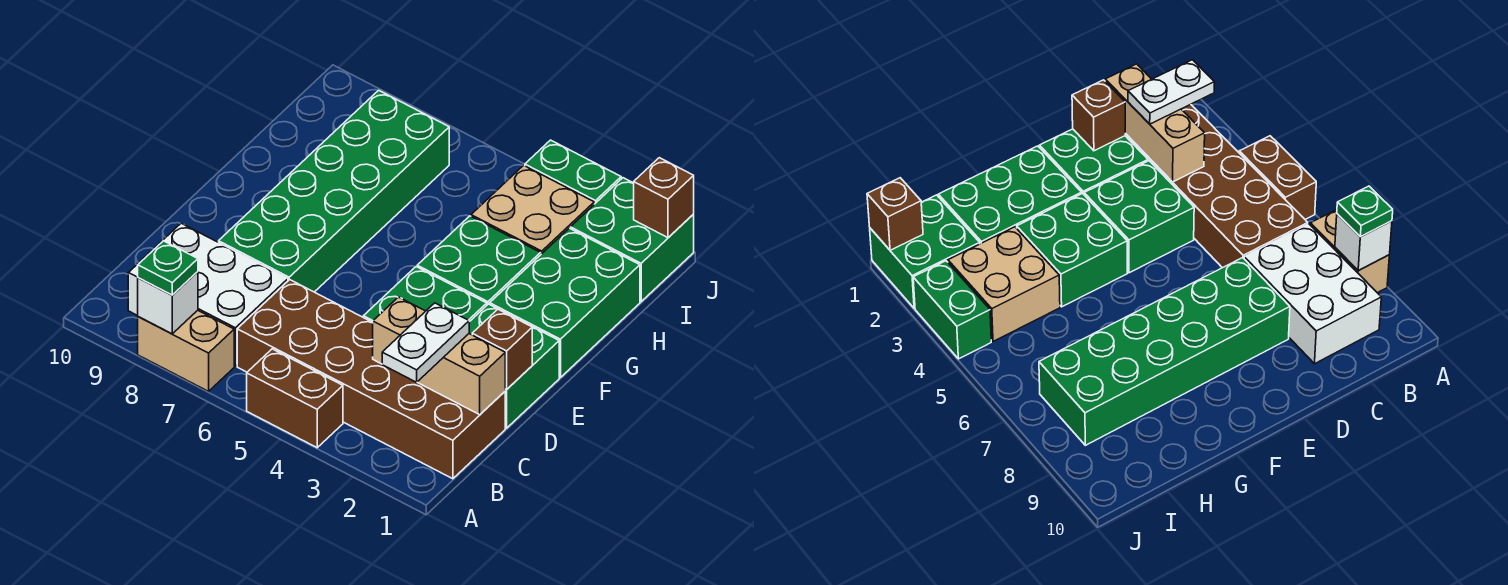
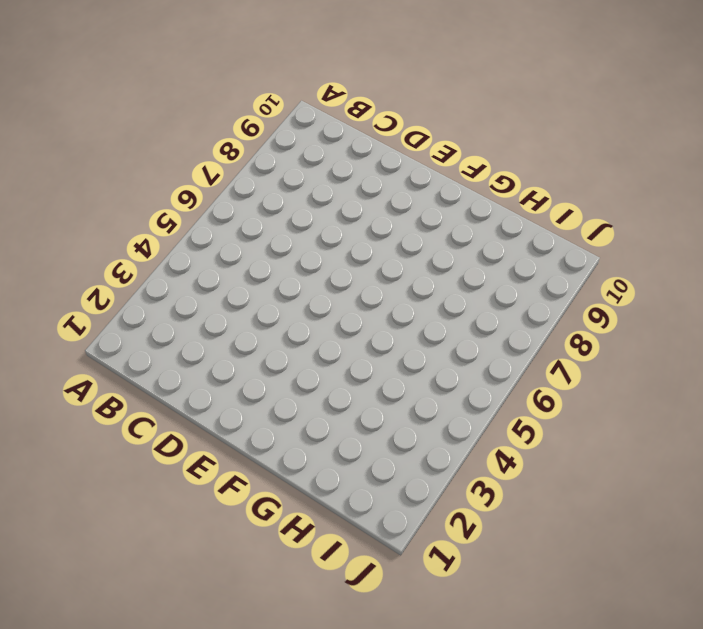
none -> brown 1x2 brick [247,349,343,448]
none -> tan 1x2 brick [138,310,234,391]
none -> brown 2x6 brick [237,280,505,479]

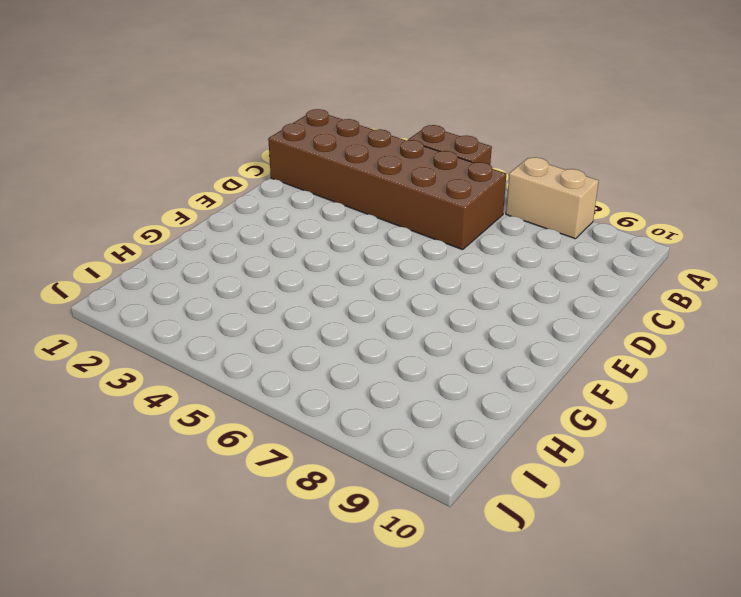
none -> white 2x3 brick [128,223,288,366]
none -> green 2x2 brick [469,304,559,428]
none -> green 2x2 brick [363,267,487,322]

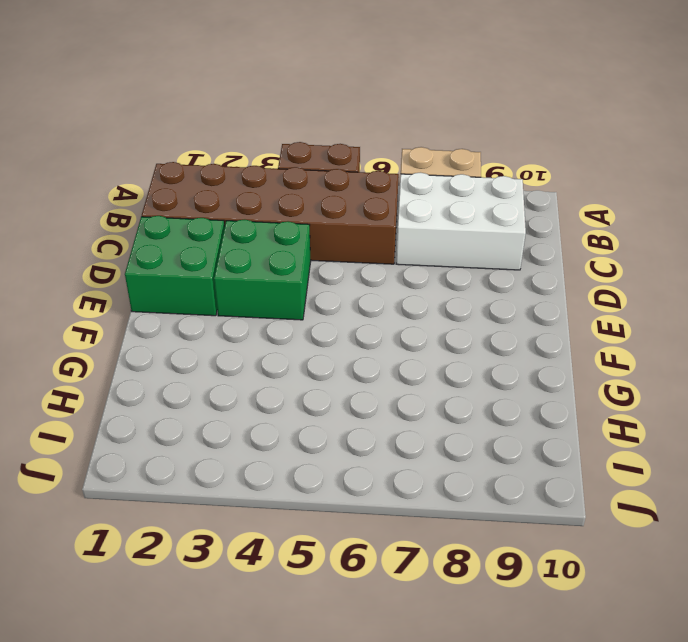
none -> green 2x6 brick [219,90,449,292]
none -> green 2x3 brick [490,228,640,378]
none -> green 2x2 brick [417,216,541,305]

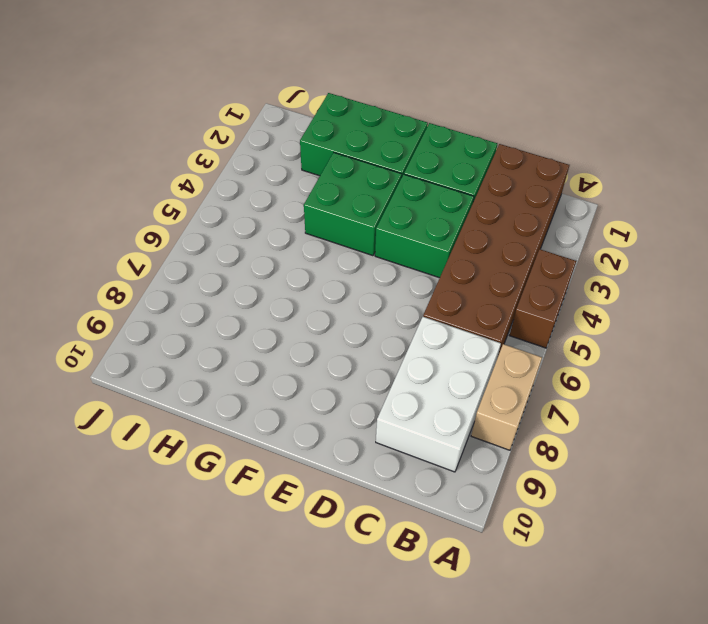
none -> green 2x6 brick [219,90,449,292]
none -> tan 2x2 brick [471,165,594,254]
none -> green 2x2 brick [570,178,694,302]

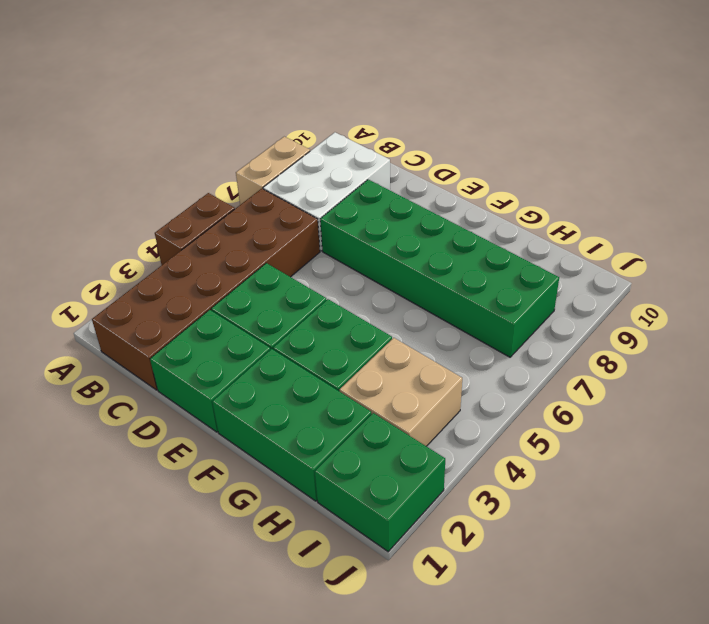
none -> green 1x2 brick [525,140,621,204]
none -> white 1x1 brick [138,272,198,334]
none -> tan 1x3 brick [373,297,505,415]

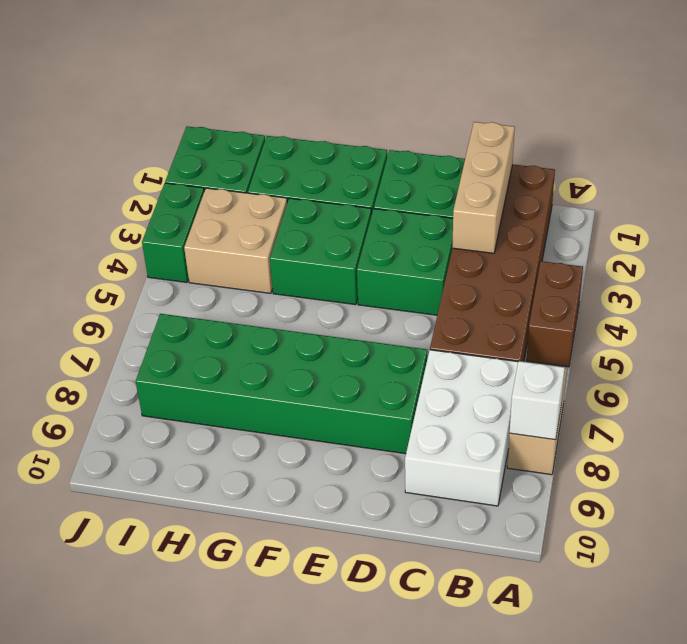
none -> brown 1x1 brick [472,310,532,389]
none -> brown 1x1 brick [634,158,694,238]
none -> green 1x1 plate [138,241,198,295]

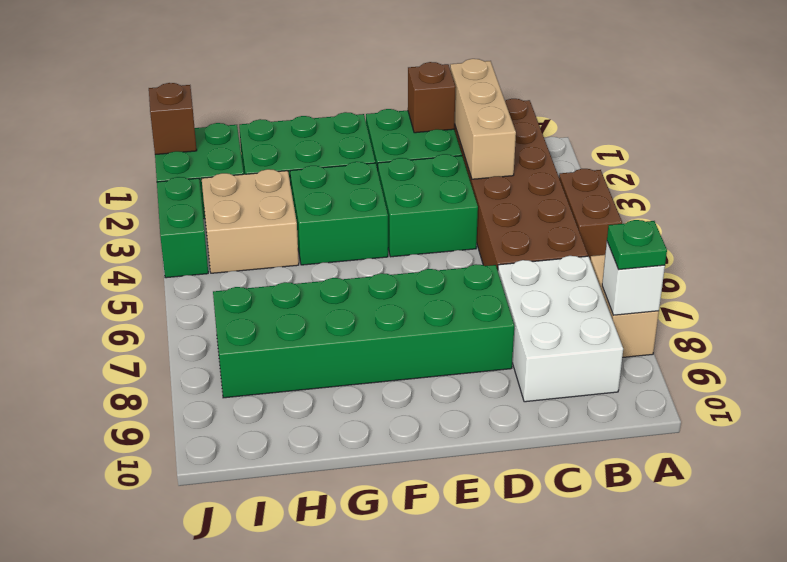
none -> white 1x2 plate [382,303,469,382]

